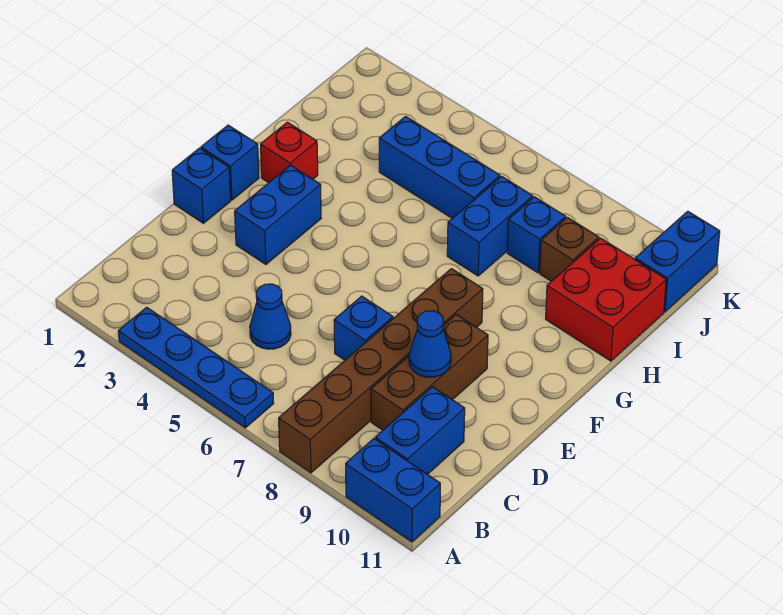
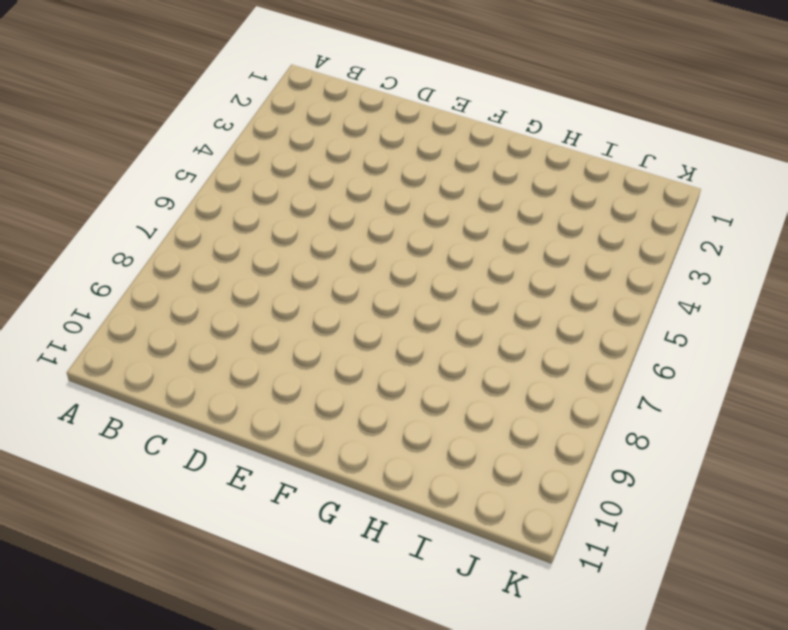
none -> blue 1x4 plate [118,307,274,428]
none -> brown 1x6 brick [279,269,483,473]
none -> blue 1x2 brick [346,439,440,542]

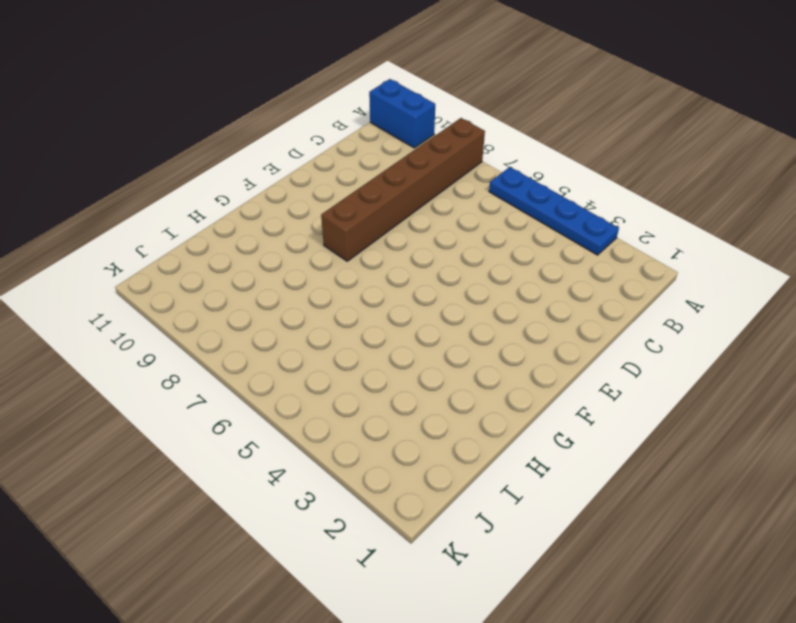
none -> blue 1x2 brick [375,387,465,474]
none -> blue 1x1 cone [250,284,291,349]
none -> brown 1x3 brick [371,315,488,430]

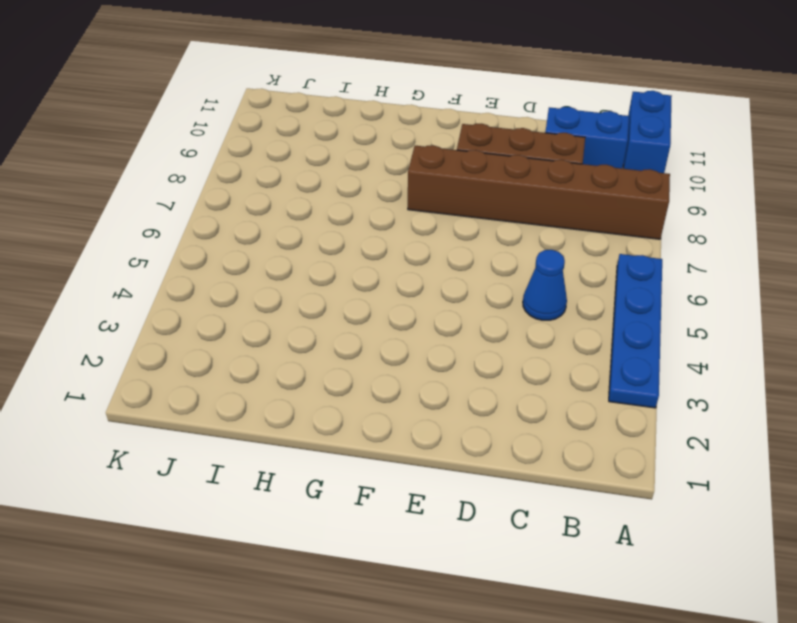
none -> blue 1x1 brick [334,296,393,360]
none -> blue 1x1 brick [172,148,231,223]
none -> blue 1x2 brick [235,165,321,264]

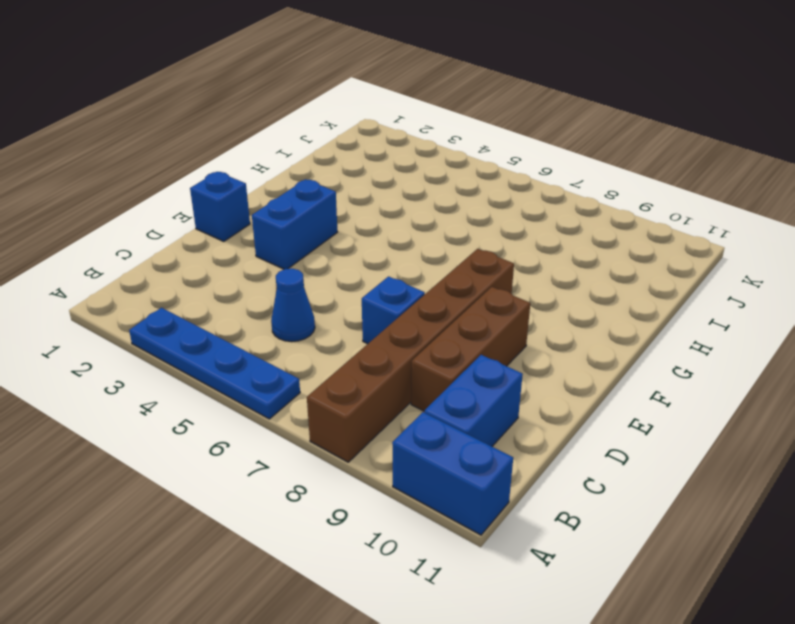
none -> blue 1x1 brick [201,125,259,200]
none -> red 1x1 brick [261,122,318,183]
none -> blue 1x2 brick [447,176,533,276]

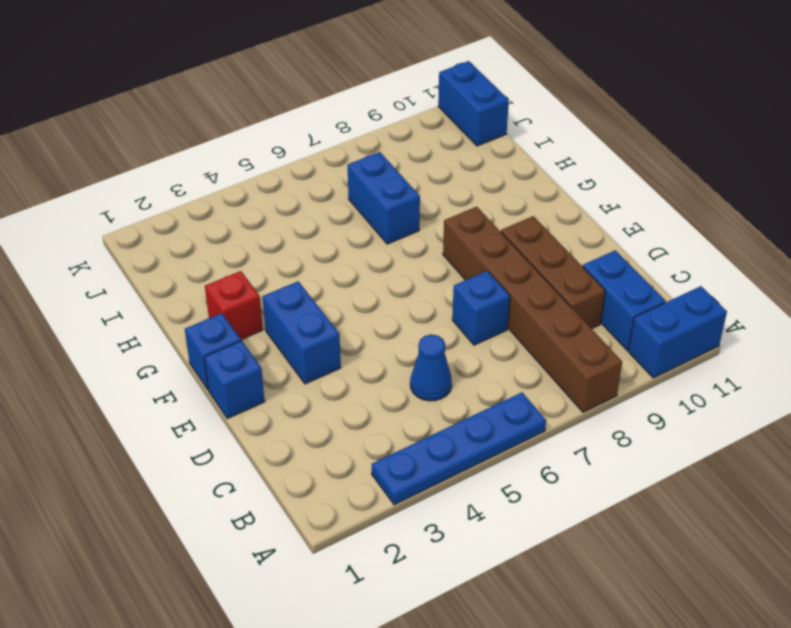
none -> red 2x2 brick [546,238,666,361]
none -> blue 1x3 brick [379,116,500,218]
none -> blue 1x1 brick [507,197,566,273]

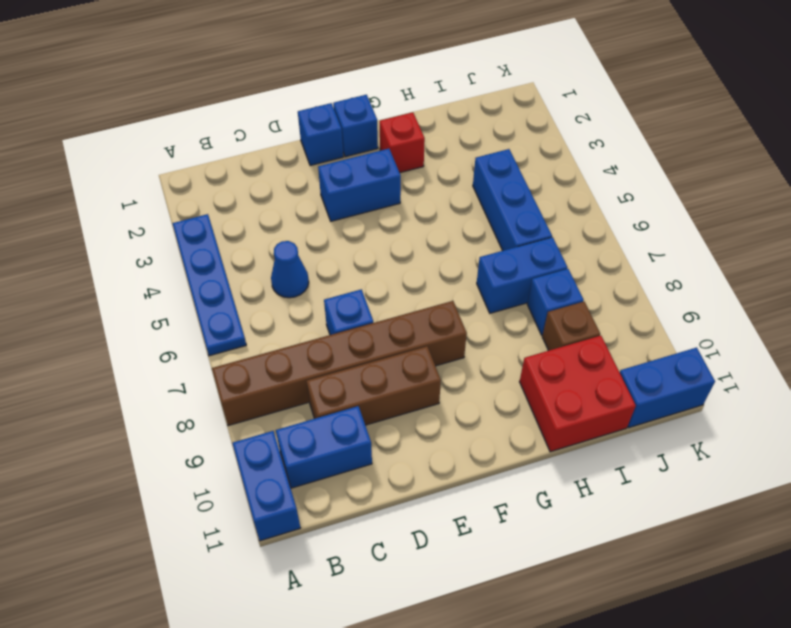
none -> blue 1x1 cone [409,311,451,377]

